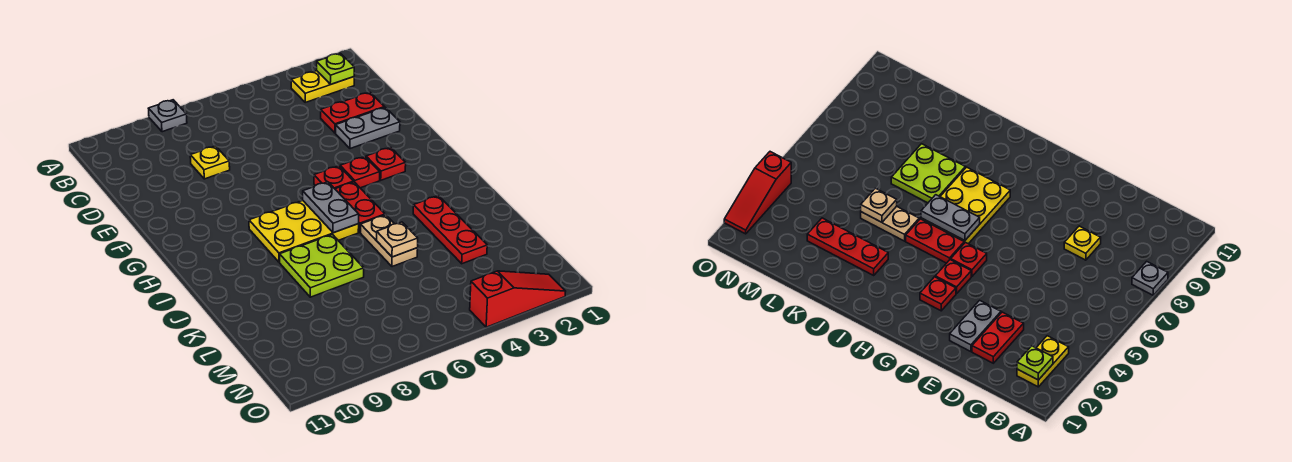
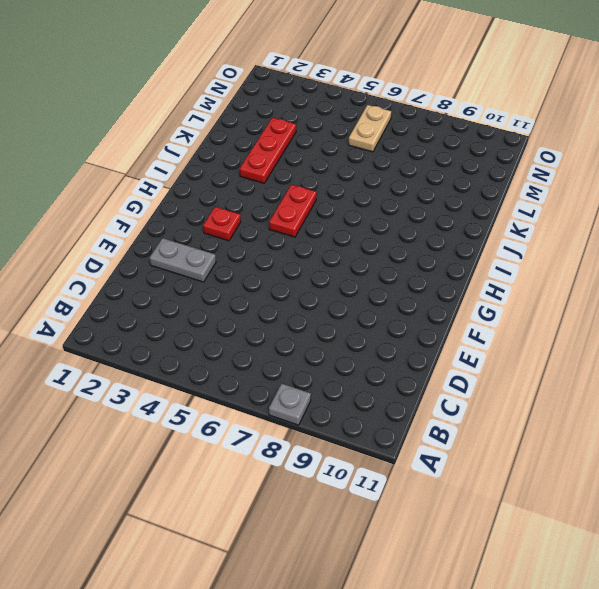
tan 1x2 plate [349,105,391,152] -> tan 1x2 plate moved to [361,215,418,267]
none -> yellow 1x2 plate [291,71,354,102]
none -> red 1x2 plate [321,92,385,133]
none -> yellow 1x1 plate [190,146,230,179]

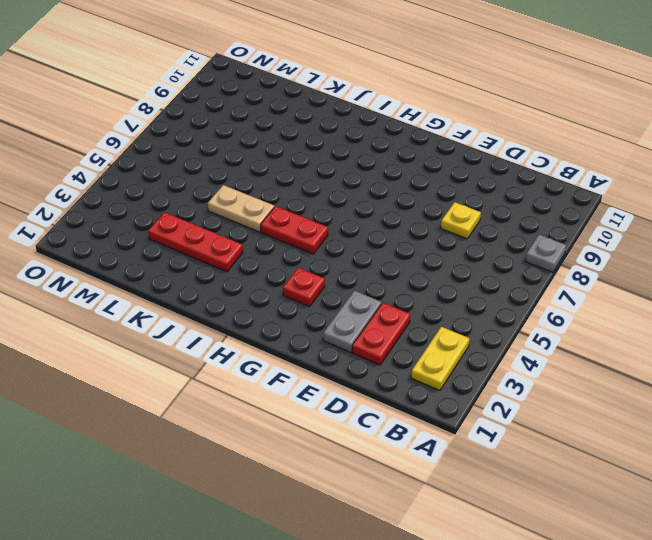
none -> red 1x1 plate [340,157,380,188]
none -> red 1x1 plate [314,166,354,189]
none -> yellow 2x3 plate [249,201,359,262]

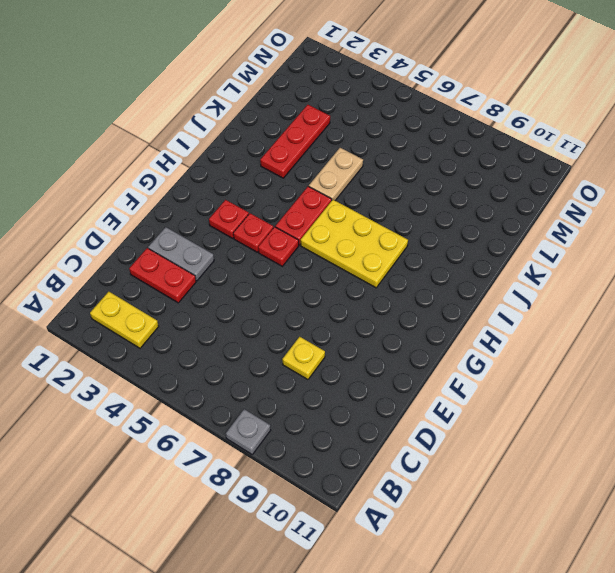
none -> lime 2x2 plate [280,235,364,297]
none -> red 1x3 slope [470,271,566,327]
none -> lime 1x1 plate [317,53,354,85]

